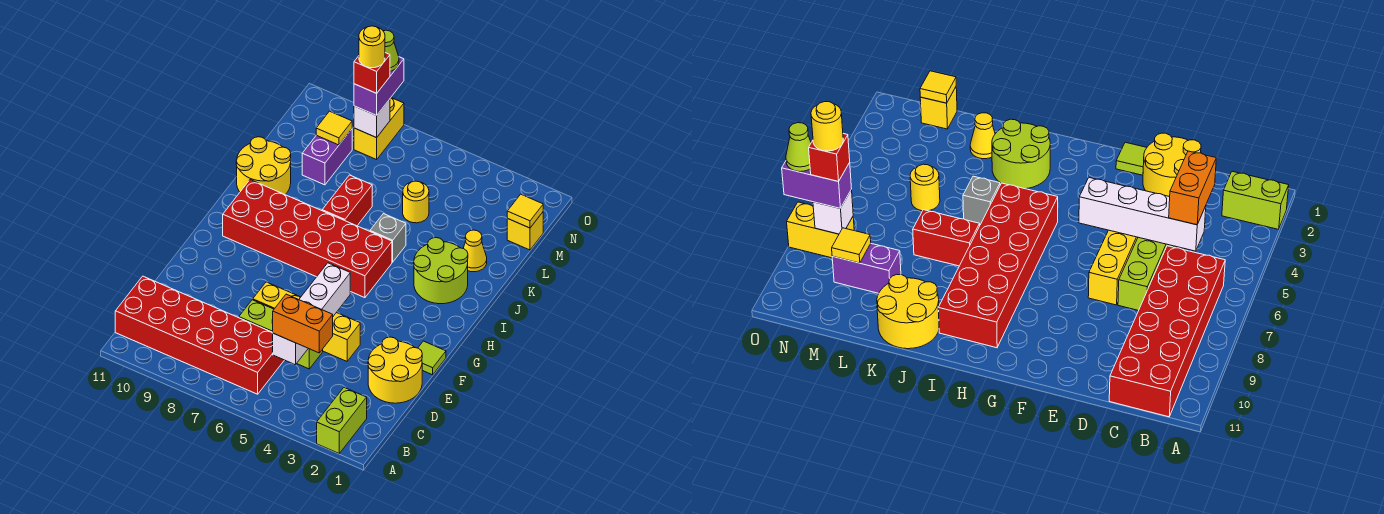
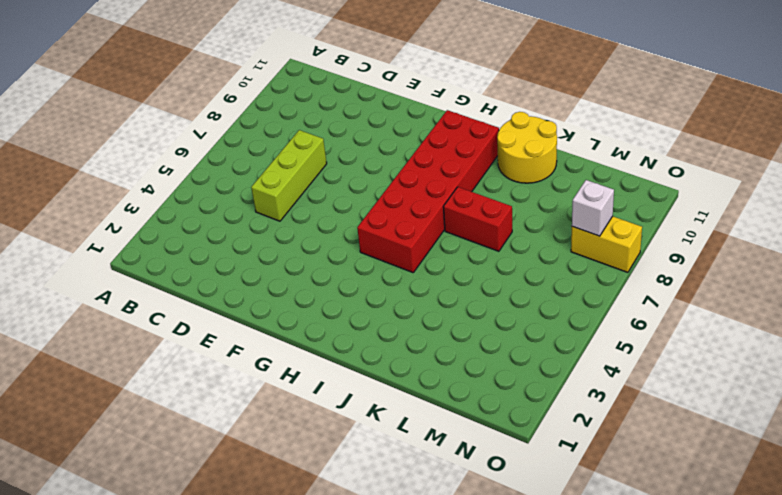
none -> lime 1x2 brick [317,388,367,453]
none -> red 2x6 brick [115,276,284,394]
none -> yellow 2x2 round brick [368,337,422,403]

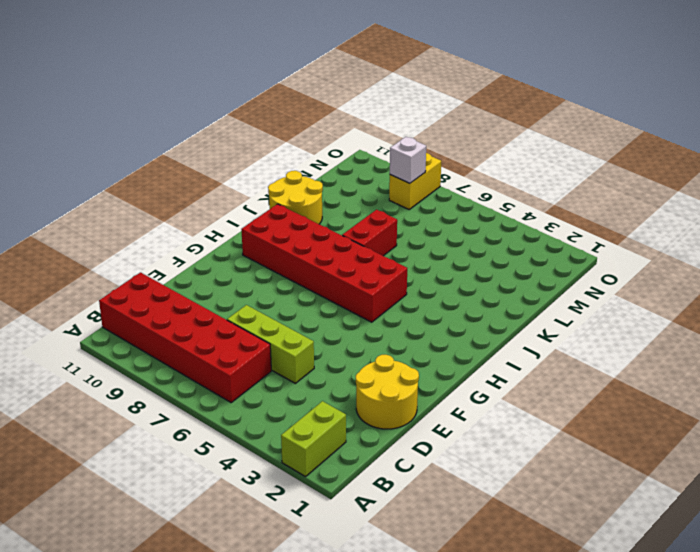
none -> yellow 1x4 brick [253,282,360,361]
none -> lime 1x1 tile [418,341,446,375]
none -> lime 2x2 round brick [414,238,468,304]

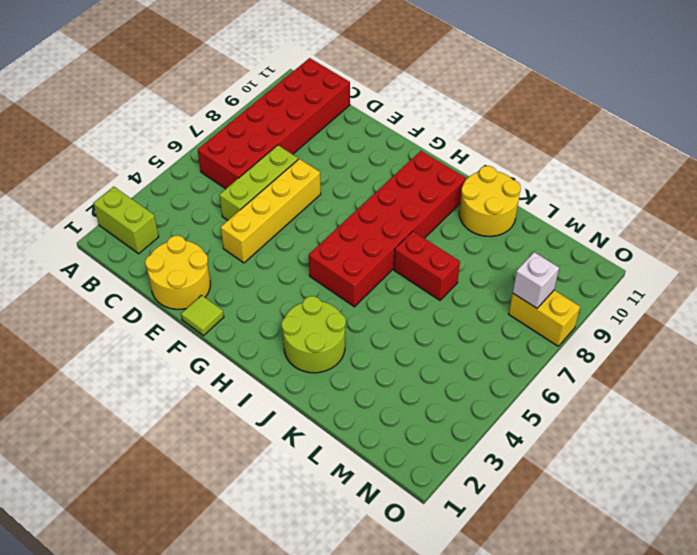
none -> grey 1x1 brick [370,214,406,262]
none -> yellow 1x1 cone [463,230,487,272]
none -> yellow 1x1 round brick [403,181,429,223]

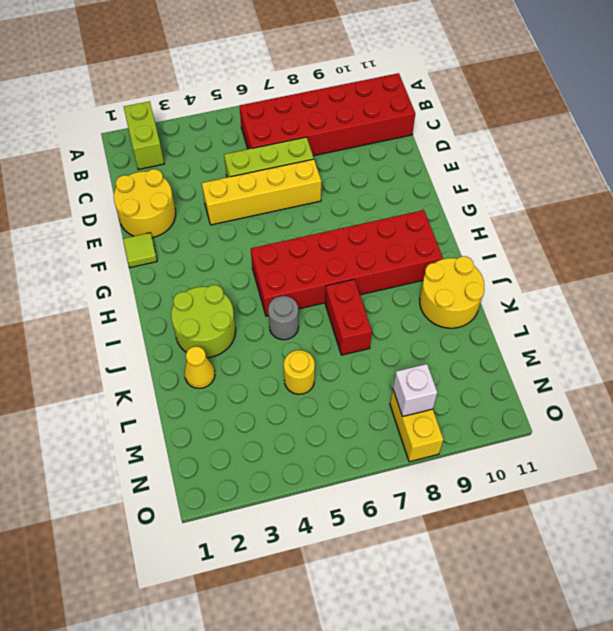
grey 1x1 round brick [268,296,299,340] -> grey 1x1 brick [370,214,406,262]
none -> purple 1x2 brick [302,129,352,185]
none -> yellow 1x1 brick [507,212,543,250]
none -> white 1x4 brick [273,263,350,365]

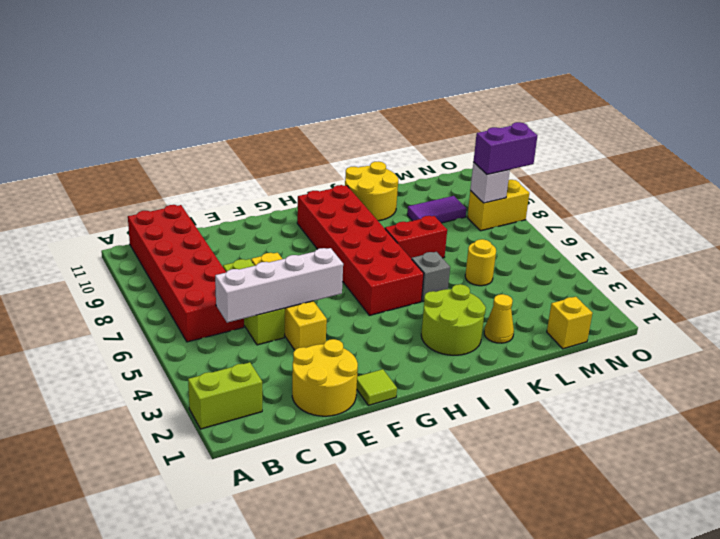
purple 1x2 tile [407,196,466,223] -> purple 1x2 brick [302,129,352,185]
none -> yellow 1x1 tile [507,194,543,228]
none -> yellow 1x1 tile [316,111,352,145]
none -> orange 1x2 brick [273,294,333,353]

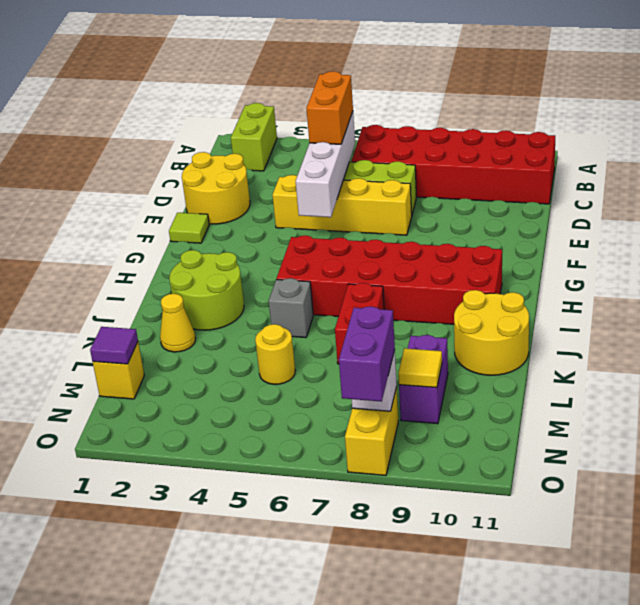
orange 1x2 brick [306,71,353,144] -> orange 1x2 brick turned to [273,294,333,353]
purple 1x1 tile [90,327,138,364] -> yellow 1x1 tile [507,194,543,228]
none -> red 1x1 brick [354,53,390,93]
none -> lime 1x1 cone [383,30,399,71]
none -> yellow 1x1 round brick [359,26,385,68]

